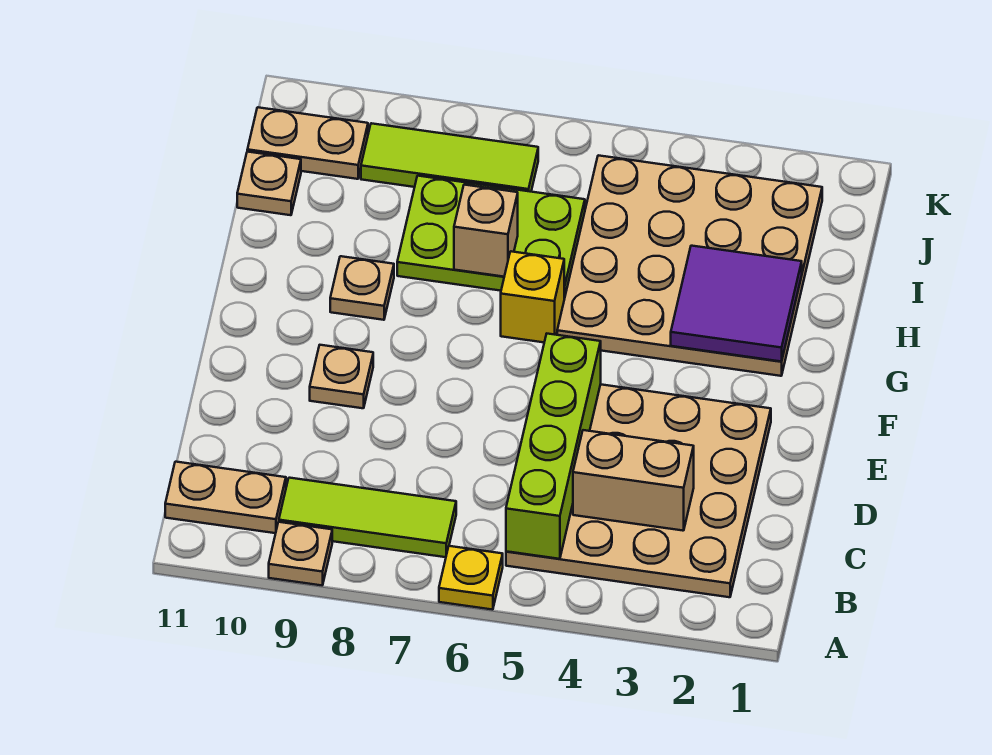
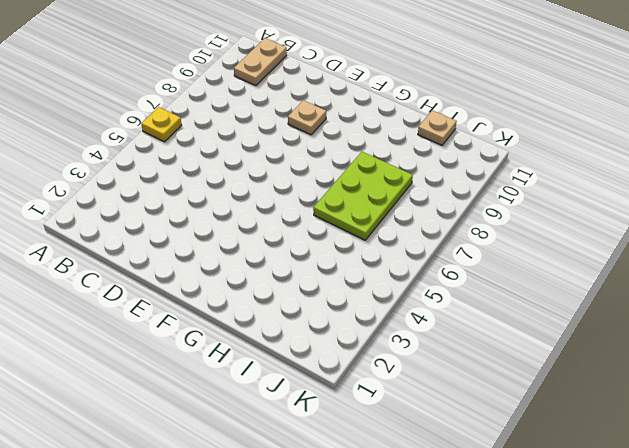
none -> tan 1x1 plate [269,522,332,585]
none -> tan 4x4 plate [506,384,771,597]
none -> lime 1x3 tile [279,478,456,557]

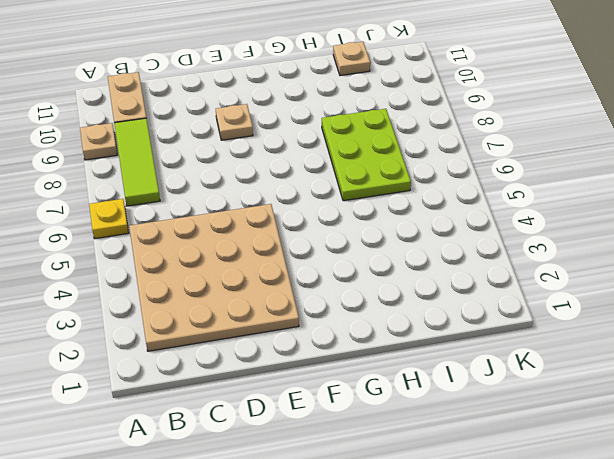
none -> tan 4x4 plate [557,155,822,376]
none -> yellow 1x1 brick [501,251,564,342]
none -> tan 1x1 plate [330,256,394,320]

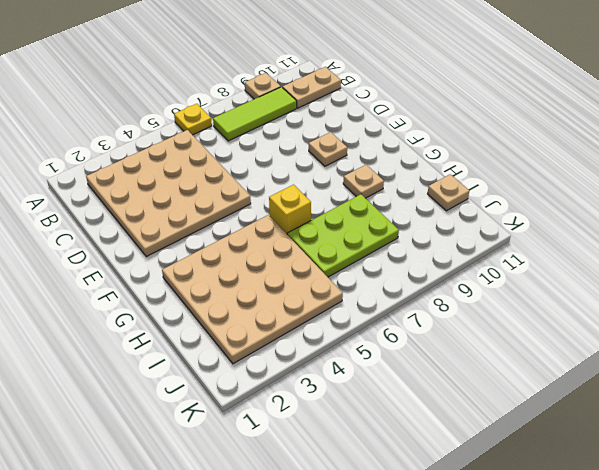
none -> lime 1x3 tile [361,123,538,192]
none -> tan 1x2 plate [247,107,368,179]
none -> lime 1x4 brick [506,334,601,559]

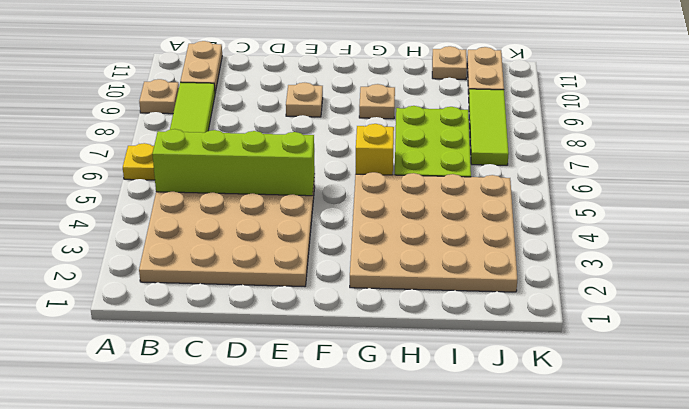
none -> tan 1x2 brick [573,430,694,531]
none -> purple 2x2 tile [671,246,802,362]
none -> tan 1x1 brick [454,185,518,277]

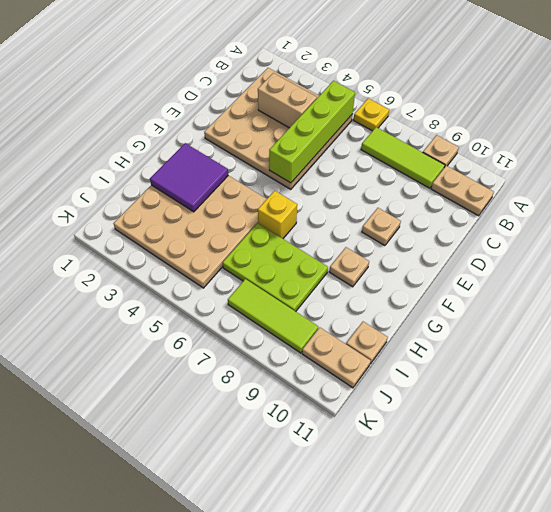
none -> tan 1x1 brick [454,185,518,277]

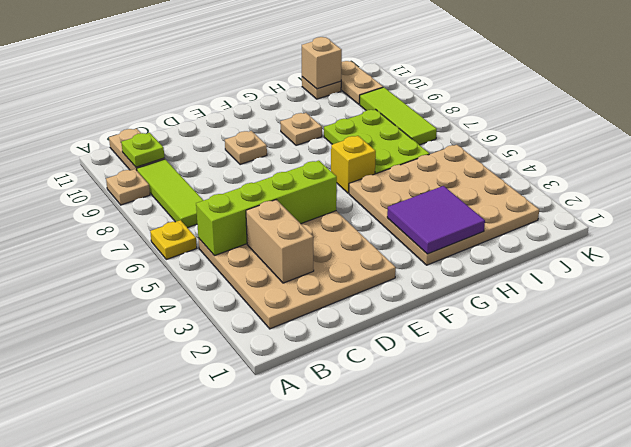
lime 1x1 plate [121,133,164,167] -> none
tan 1x1 brick [302,37,342,89] -> tan 1x1 brick moved to [454,185,518,277]

